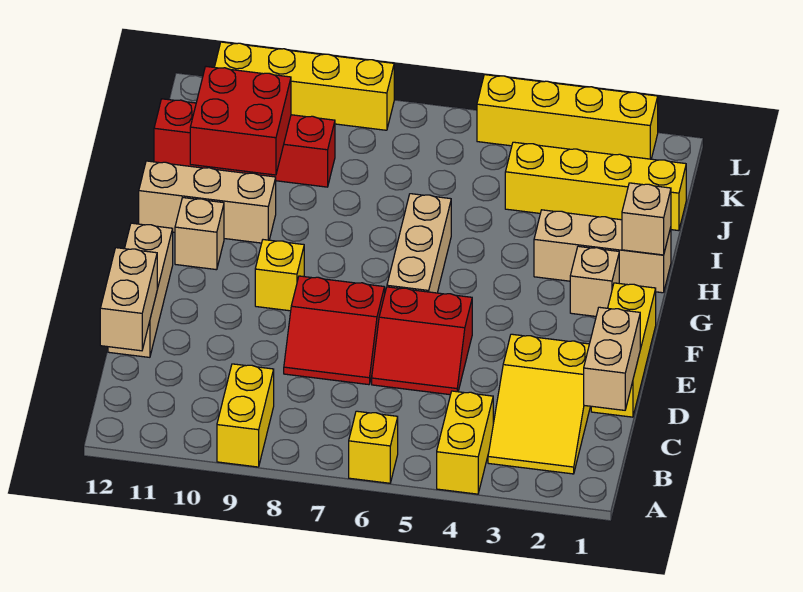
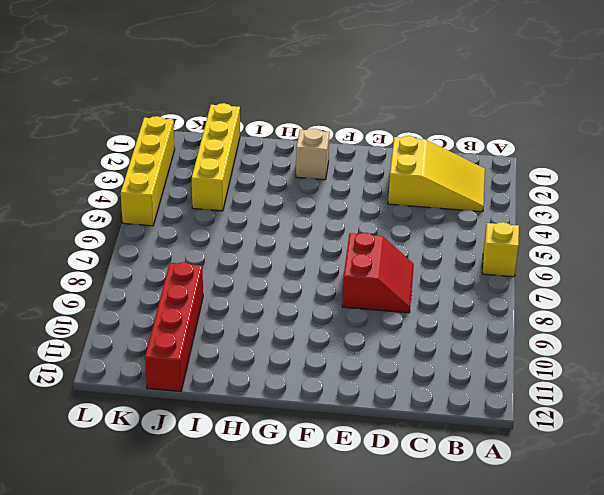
none -> yellow 1x2 brick [437,391,493,494]
none -> yellow 1x2 brick [217,364,274,467]
none -> yellow 1x3 brick [591,283,656,417]

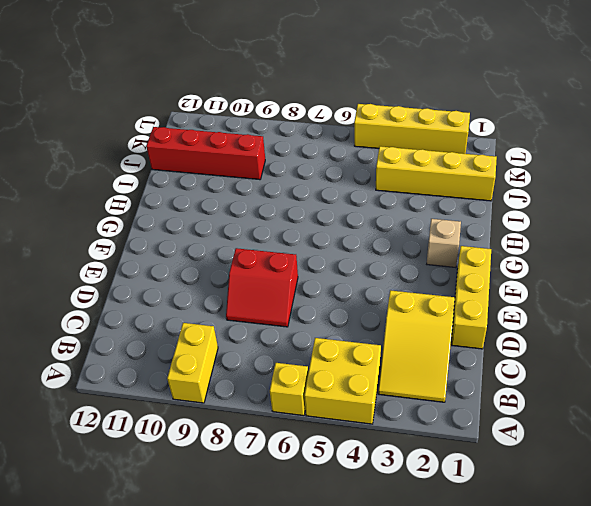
yellow 2x2 brick [304,338,381,424] -> yellow 1x2 brick [437,391,493,494]
none -> red 2x2 slope [372,287,472,395]
none -> tan 1x3 brick [108,223,173,357]
none -> tan 1x3 brick [387,194,451,293]

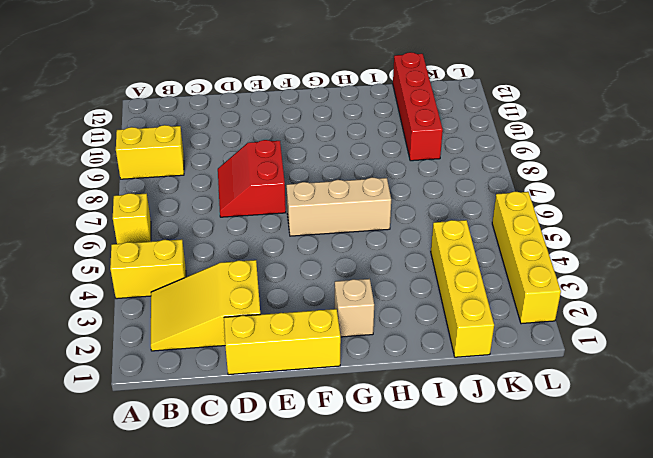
none -> red 2x2 slope [372,287,472,395]
none -> tan 1x3 brick [108,223,173,357]
none -> yellow 1x1 brick [255,240,304,311]

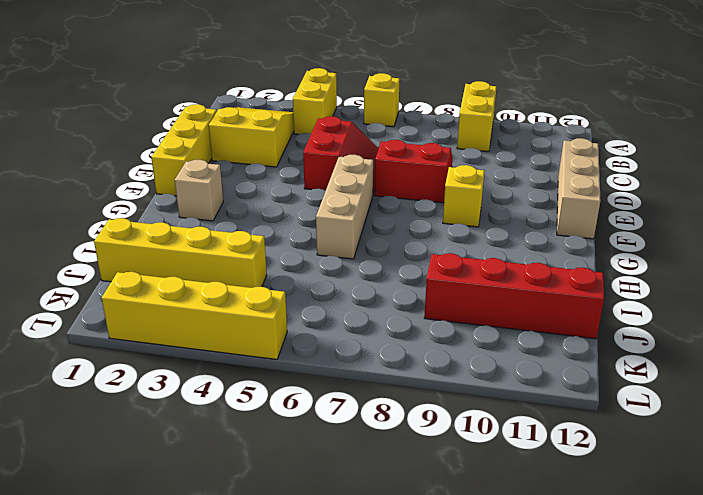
red 2x2 slope [303,116,379,194] -> red 2x2 slope turned to [372,287,472,395]
none -> tan 1x1 brick [175,198,224,270]
none -> tan 1x3 brick [534,210,671,293]
none -> tan 1x3 brick [139,161,276,243]

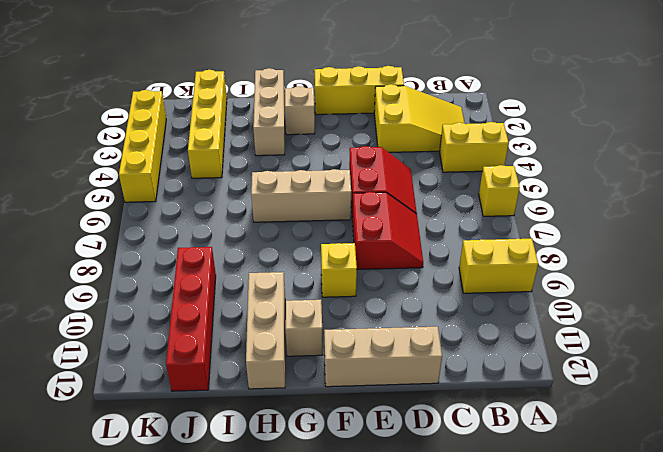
none -> yellow 1x4 brick [214,42,394,130]
none -> tan 1x2 brick [584,307,640,410]
none -> tan 1x2 brick [100,248,157,351]

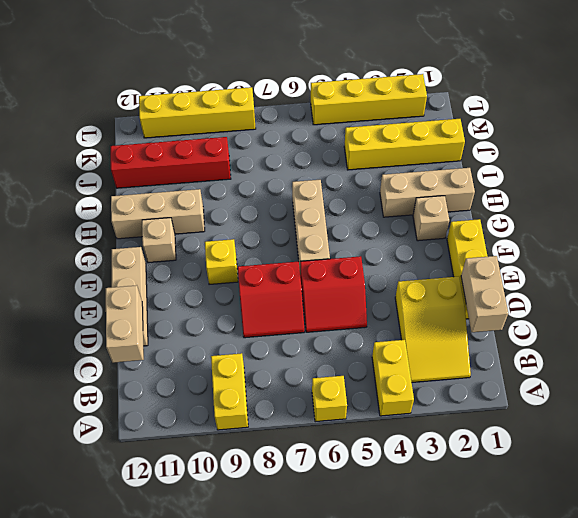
none -> tan 1x1 brick [622,183,671,255]
none -> red 2x2 brick [190,67,291,175]

